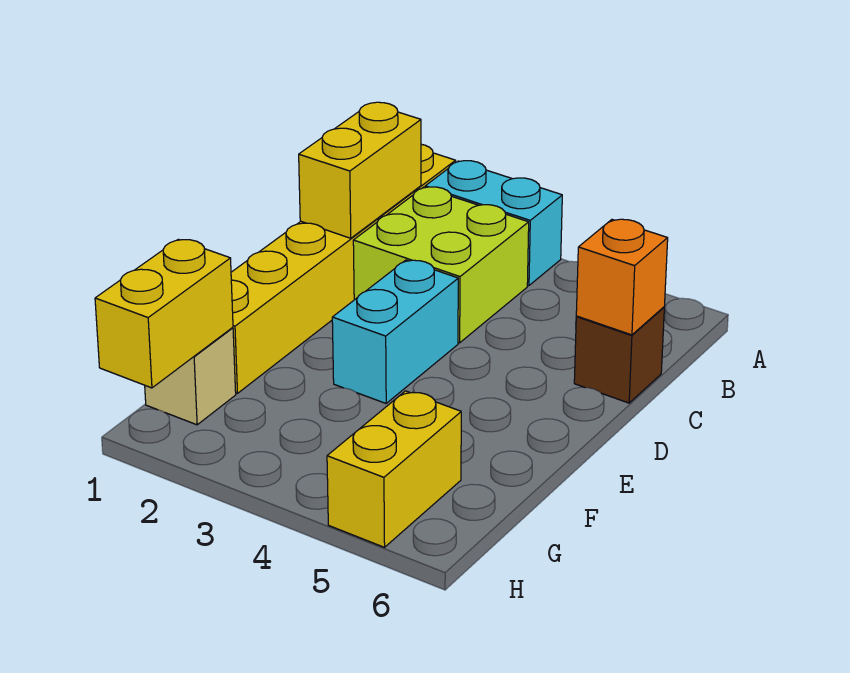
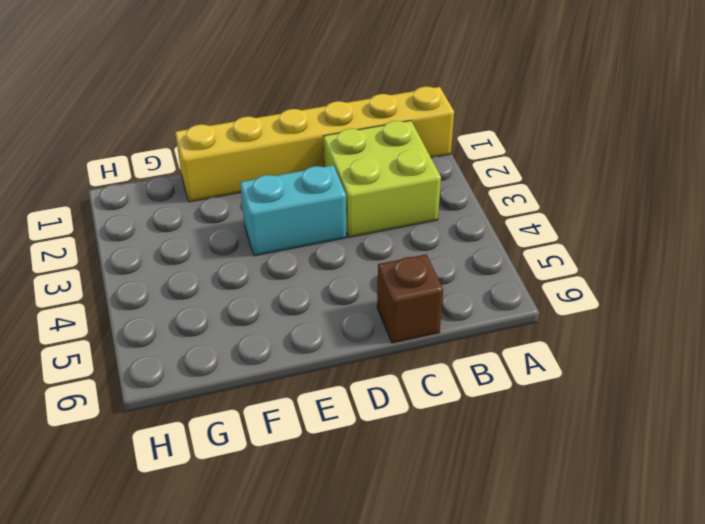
none -> cyan 1x2 brick [425,161,562,286]
none -> tan 1x1 brick [145,328,236,425]

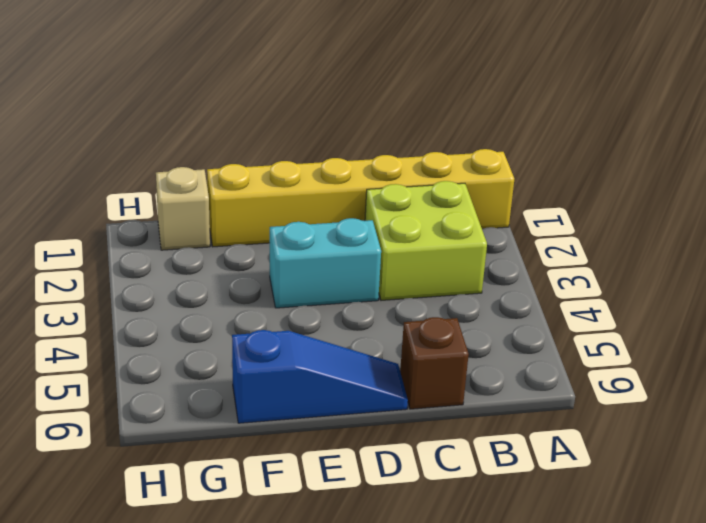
blue 1x3 slope [232,330,408,423] -> none
none -> cyan 1x2 brick [425,161,562,286]
none -> yellow 1x2 brick [327,391,461,547]

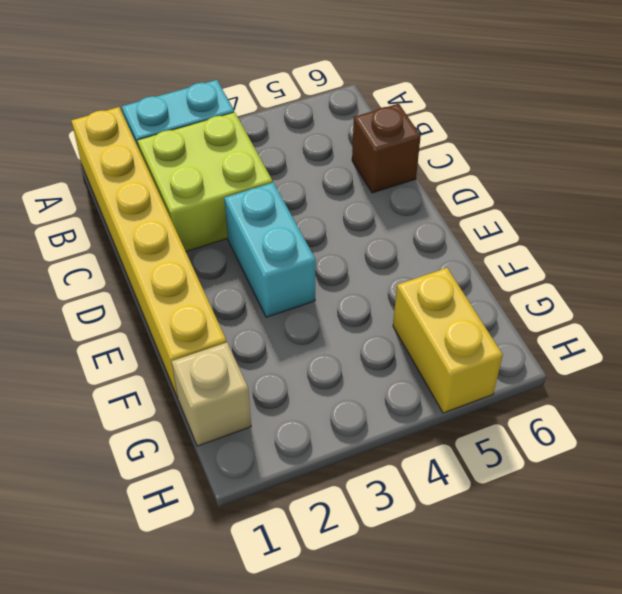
none -> yellow 1x2 brick [299,102,421,238]
none -> orange 1x1 brick [576,219,668,335]

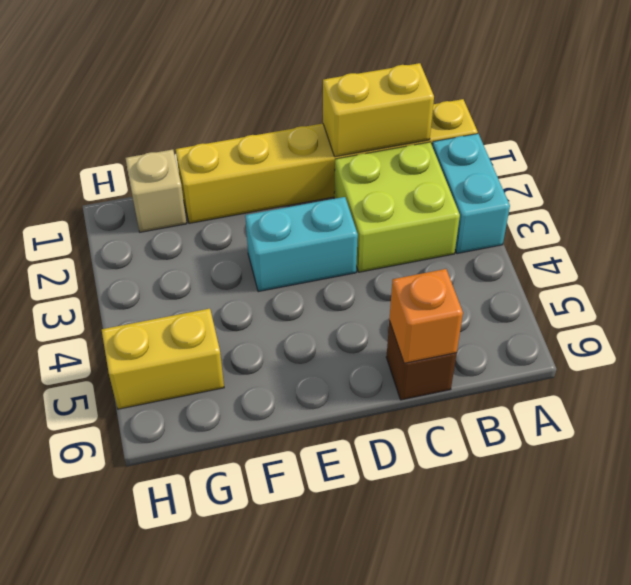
none -> yellow 1x2 brick [95,239,233,388]

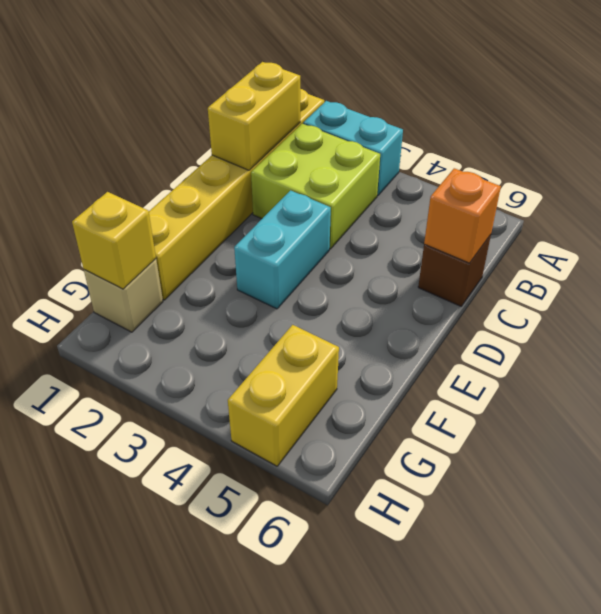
yellow 1x1 brick [72,192,156,289] -> yellow 1x2 brick [95,239,233,388]

